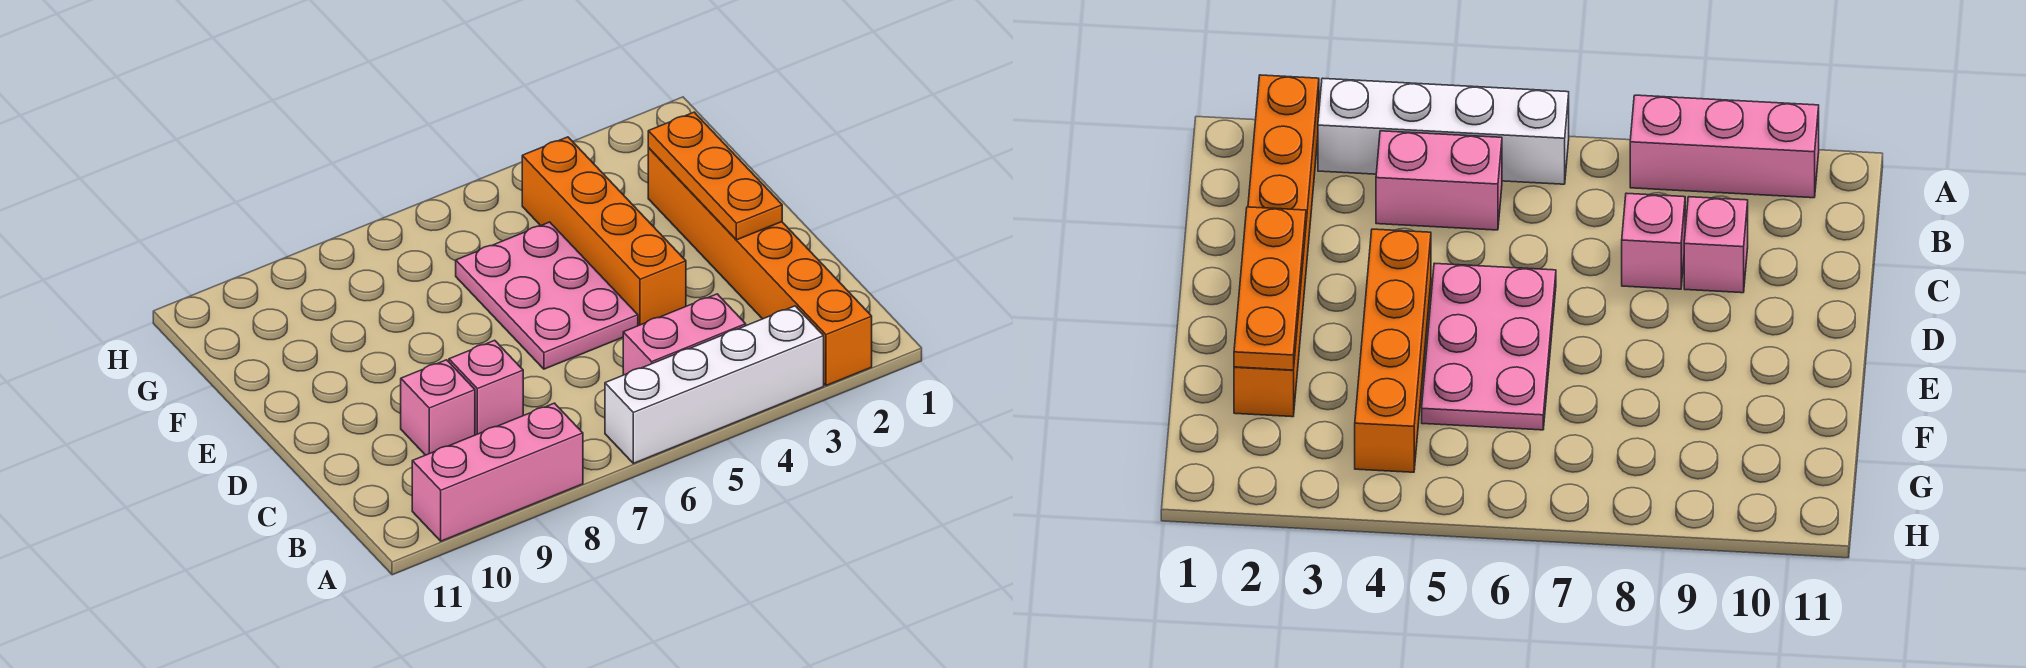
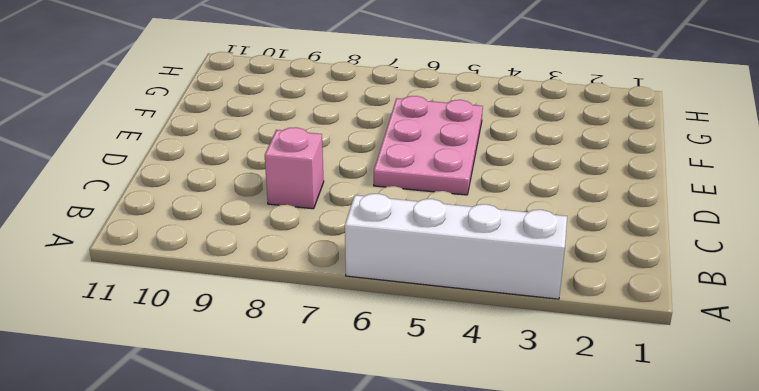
none -> orange 1x6 brick [648,148,872,386]
none -> pink 1x3 brick [412,403,583,541]

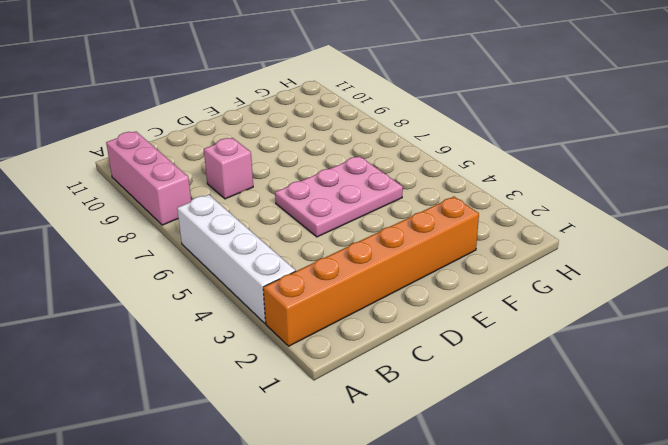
none -> pink 1x2 brick [623,294,746,375]
none -> pink 1x1 brick [401,360,475,455]

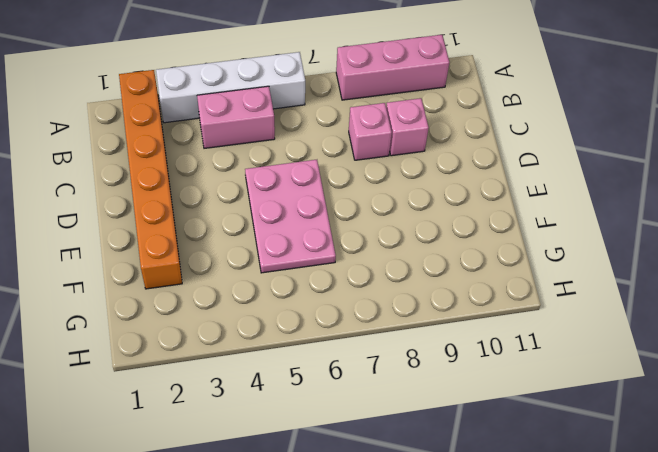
none -> orange 1x4 brick [522,137,686,326]
none -> orange 1x3 plate [648,112,782,240]

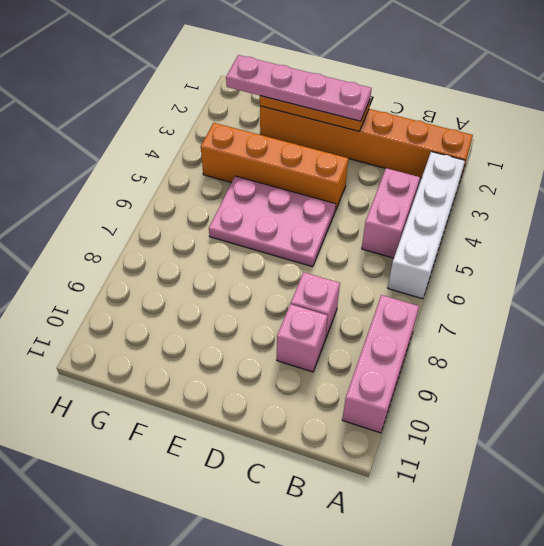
pink 1x4 plate [226,55,372,121] -> none

